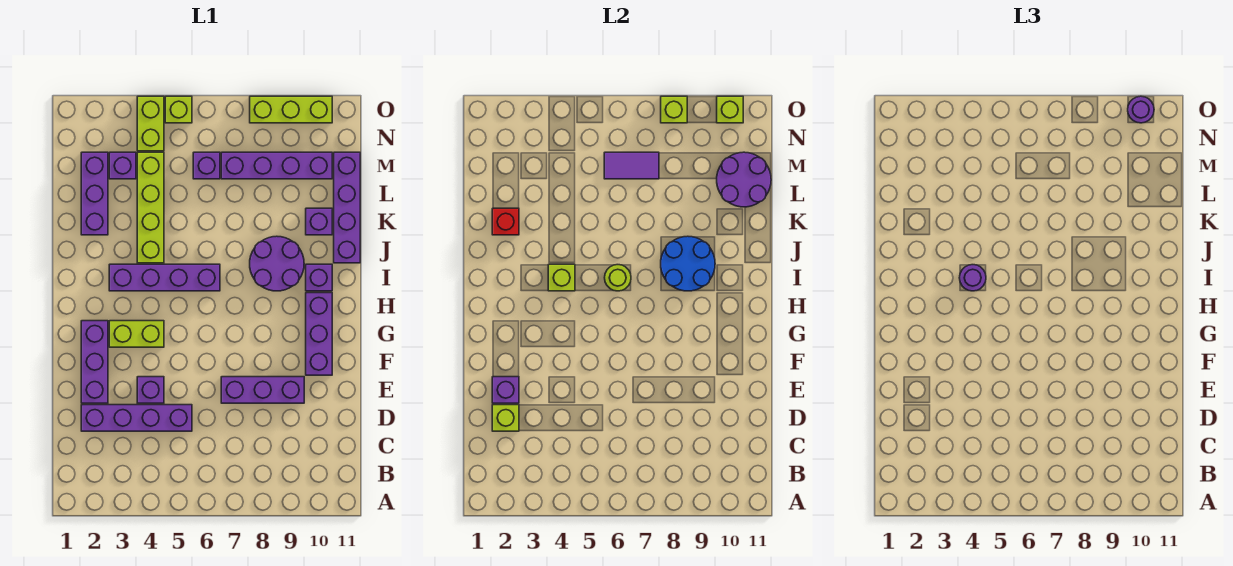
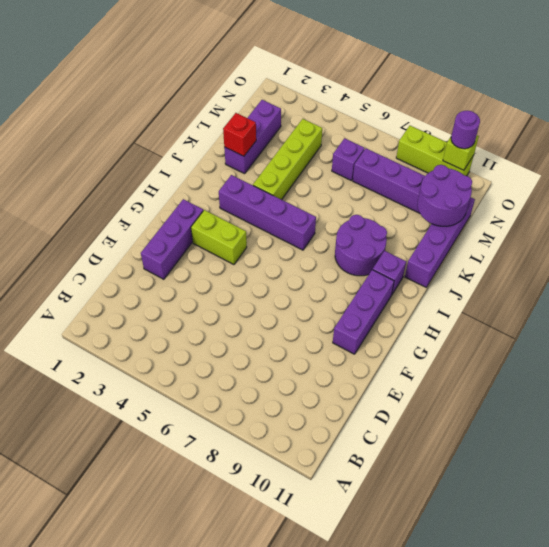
none -> purple 1x4 brick [81,405,192,431]
none -> purple 1x1 brick [137,377,164,403]
none -> purple 1x3 brick [221,377,304,403]
none -> purple 1x1 brick [306,208,332,235]

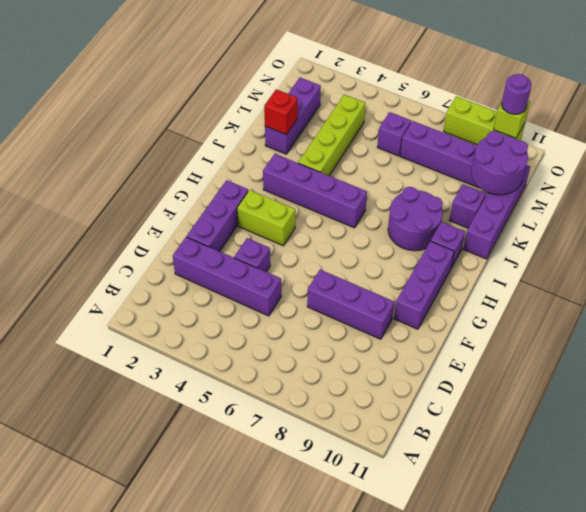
none -> purple 1x1 brick [109,152,136,179]
none -> lime 1x2 brick [137,96,164,151]
none -> lime 1x1 brick [165,96,192,123]
none -> lime 1x1 brick [492,405,519,431]

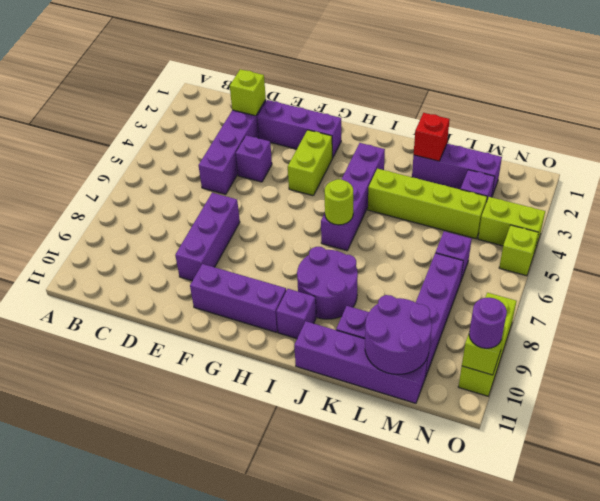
none -> purple 1x1 brick [492,377,519,403]
none -> lime 1x1 brick [548,264,575,291]
none -> blue 2x2 round brick [661,236,715,291]
none -> purple 1x2 tile [604,152,659,179]

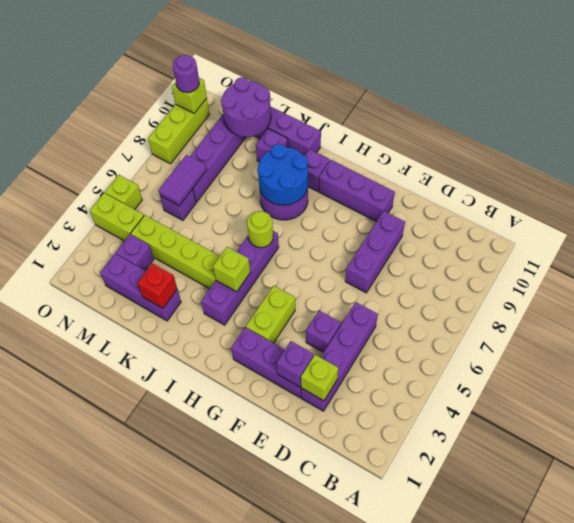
none -> lime 1x1 brick [661,96,687,123]
none -> purple 1x1 round brick [959,265,986,291]

